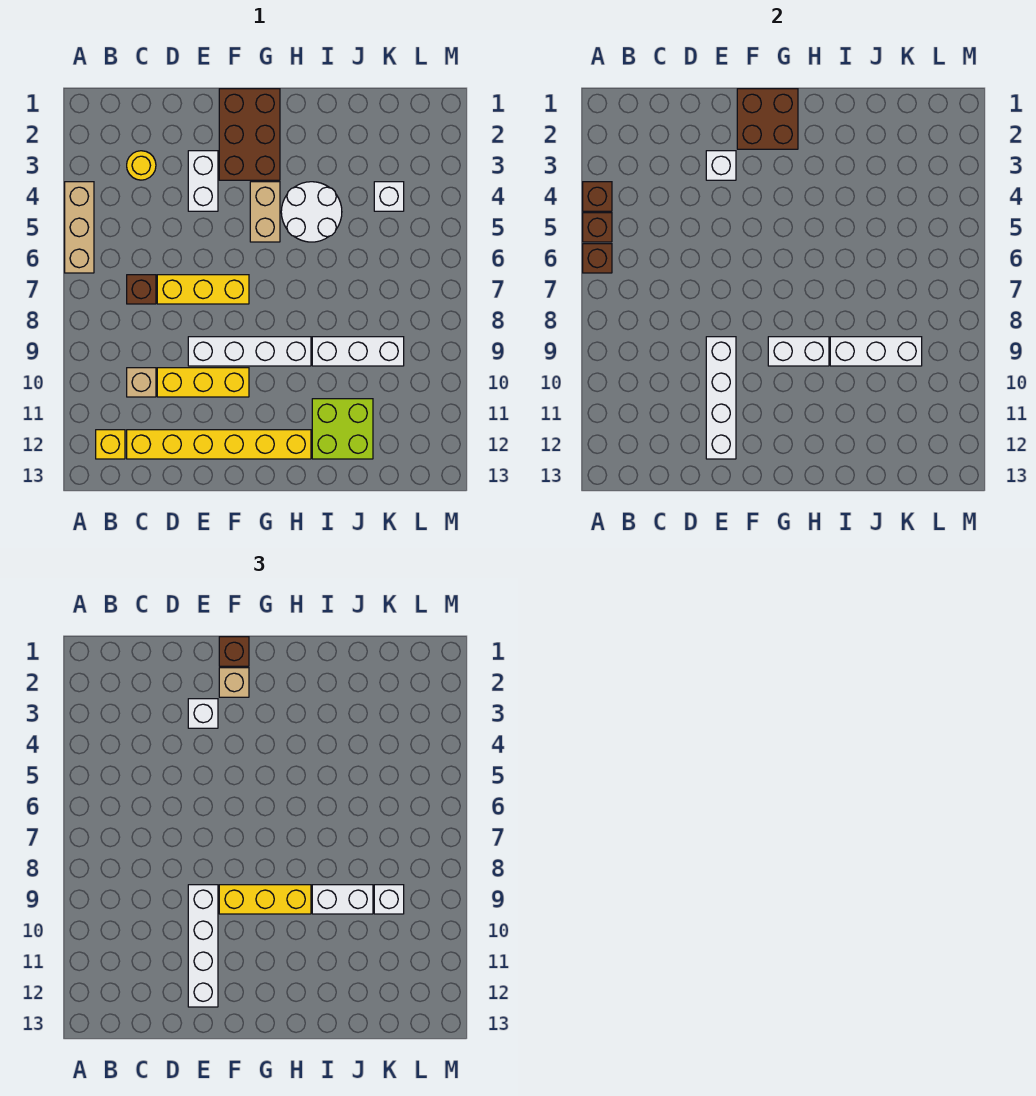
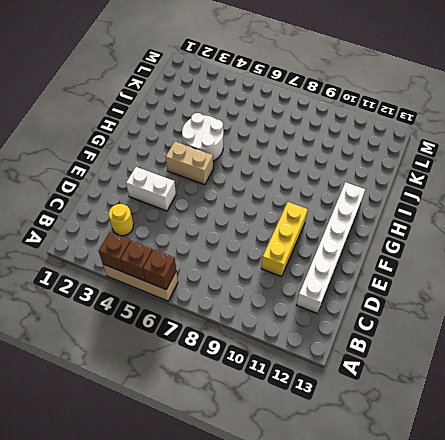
white 1x6 brick [297,182,365,313] -> yellow 1x6 brick [127,430,311,459]
none -> yellow 1x1 brick [96,430,125,459]
none -> brown 1x1 brick [127,275,156,304]
none -> tan 1x1 brick [127,368,156,397]
none -> yellow 1x3 brick [157,275,249,304]

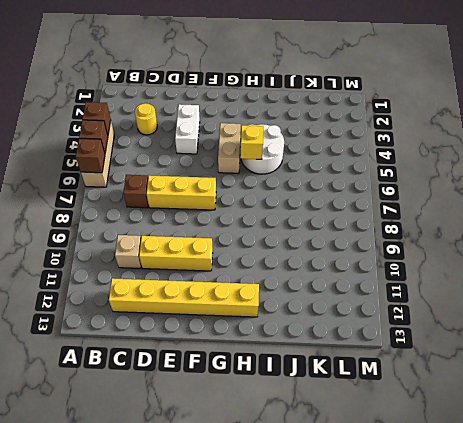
yellow 1x1 brick [240,125,263,159] -> yellow 1x1 brick moved to [96,430,125,459]
none -> white 1x4 brick [188,337,311,366]
none -> brown 2x3 brick [219,89,280,180]
none -> white 1x3 brick [312,337,404,366]
none -> lime 2x2 brick [312,399,373,459]

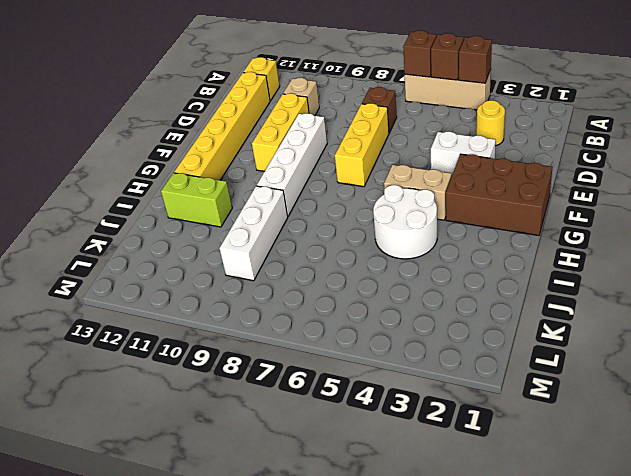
lime 1x2 brick [161,173,232,227] -> lime 2x2 brick [312,399,373,459]
none -> white 1x1 brick [374,182,404,211]
none -> white 1x1 brick [706,151,736,180]
none -> white 1x4 brick [706,337,736,459]
none -> brown 2x2 brick [737,89,798,149]

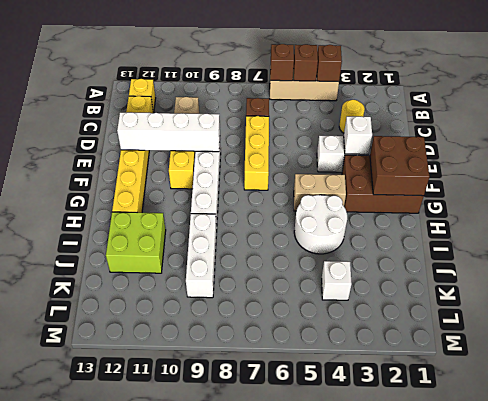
none -> white 1x2 brick [768,337,829,366]
none -> white 1x3 brick [830,337,922,366]
none -> white 1x1 brick [188,699,218,728]
none -> white 1x4 brick [188,885,218,1007]

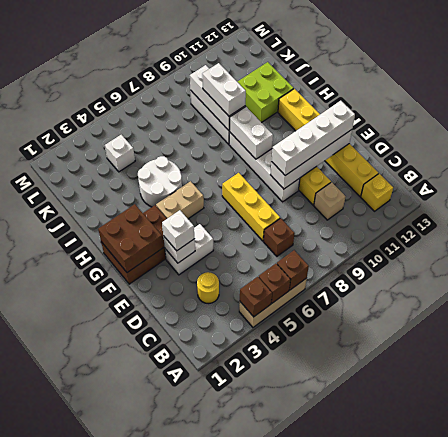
none -> brown 1x1 brick [219,637,249,666]
none -> tan 1x1 brick [219,668,249,697]
none -> yellow 1x3 brick [219,885,311,914]
none -> white 1x1 brick [374,885,404,914]

